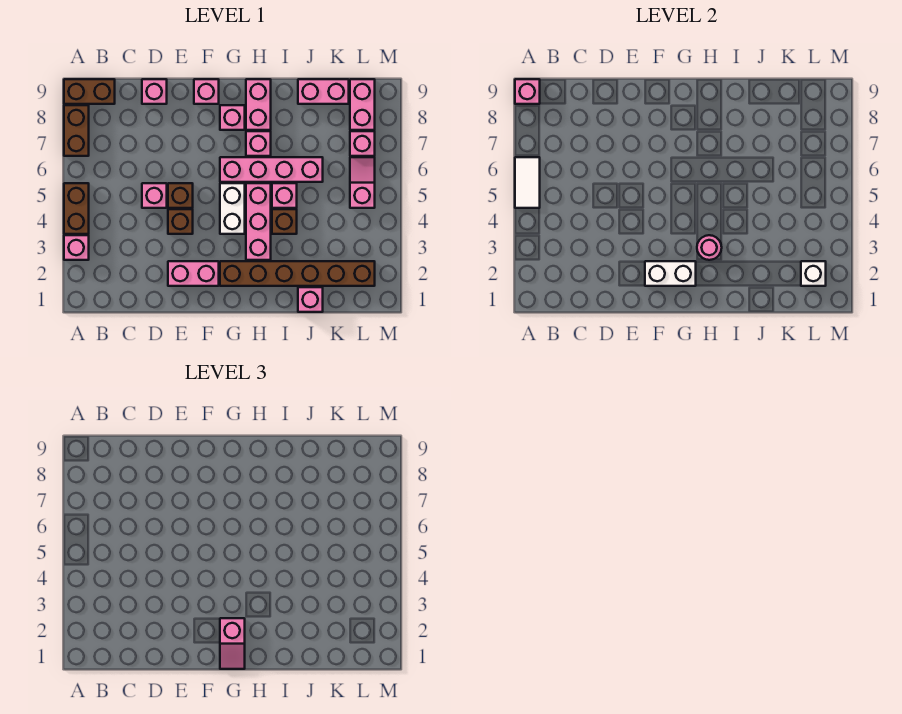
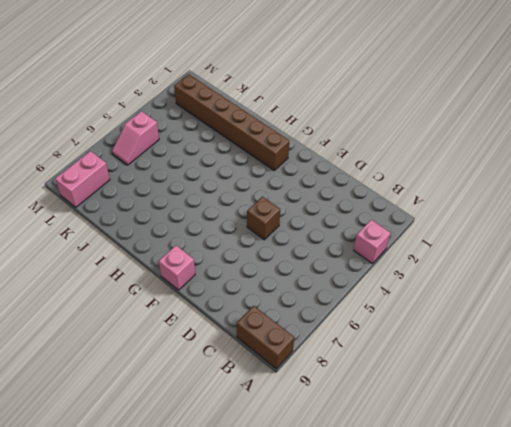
none -> brown 1x2 brick [64,183,89,234]
none -> brown 1x2 brick [64,105,89,156]
none -> pink 1x1 brick [142,183,167,208]
none -> pink 1x1 brick [142,79,167,104]

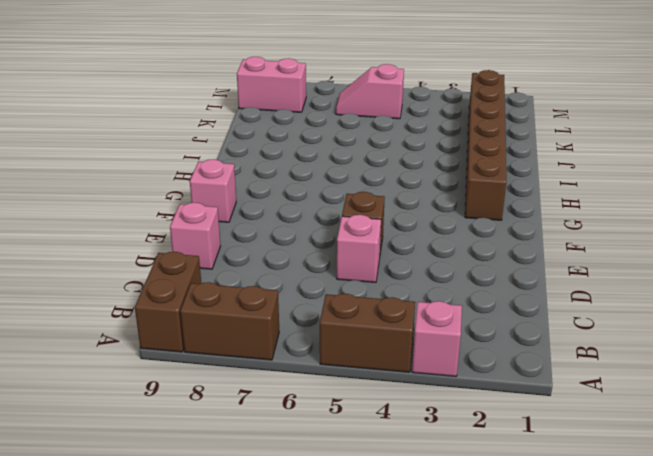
none -> pink 1x2 brick [168,261,219,286]
none -> brown 1x1 brick [168,209,193,234]
none -> white 1x2 brick [220,183,245,234]
none -> pink 1x4 brick [220,157,323,182]

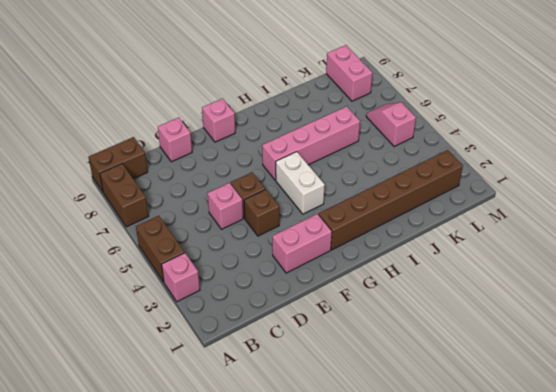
none -> pink 1x1 brick [220,105,245,130]
none -> pink 1x3 brick [246,183,271,260]
none -> pink 1x1 brick [246,131,271,156]
none -> pink 1x2 brick [246,79,271,130]

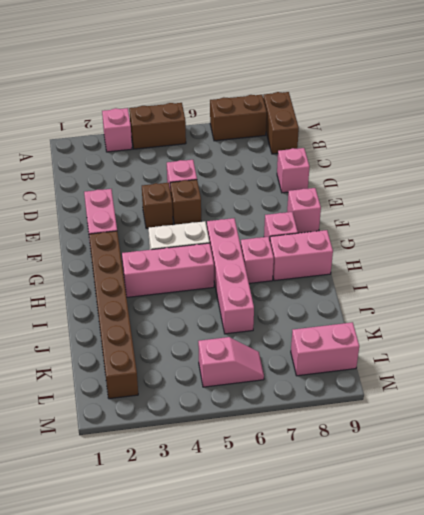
none -> brown 1x1 brick [272,209,297,234]
none -> pink 1x1 brick [272,183,297,208]
none -> pink 1x1 brick [298,287,323,312]
none -> pink 1x2 brick [298,79,349,104]

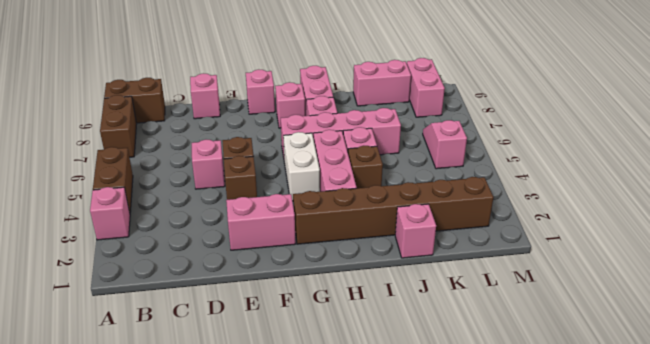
none -> pink 1x1 brick [350,131,375,156]
none -> white 1x2 tile [515,157,540,208]
none -> pink 1x1 brick [515,79,540,104]
none -> white 1x2 brick [645,261,696,286]

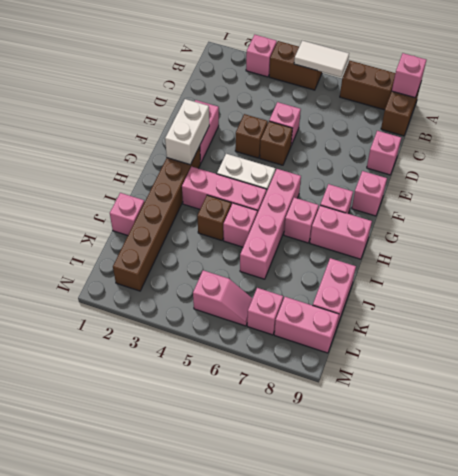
none -> pink 1x1 round brick [697,235,722,260]
none -> white 1x1 brick [801,261,826,286]
none -> pink 1x2 slope [220,618,245,669]

